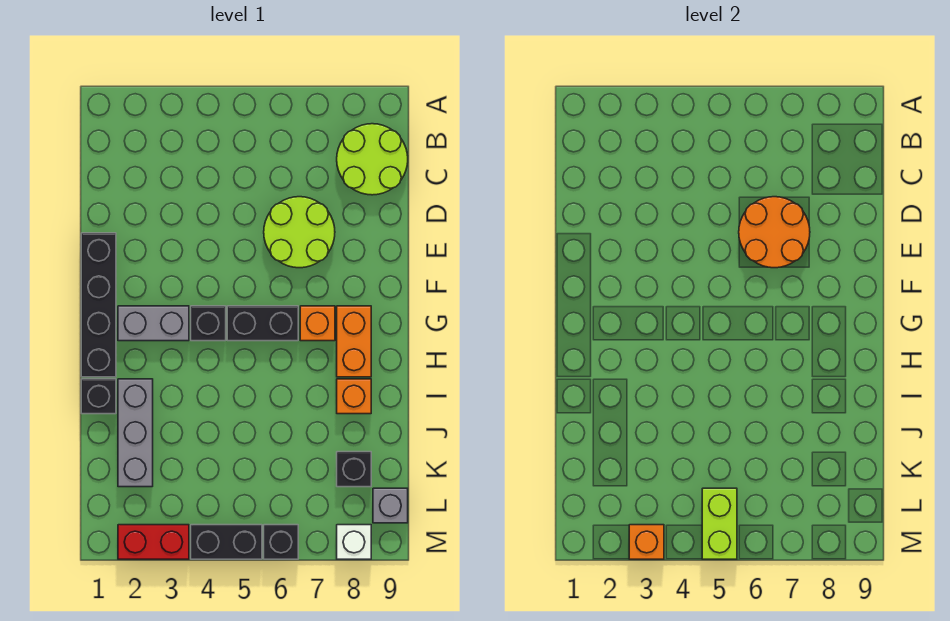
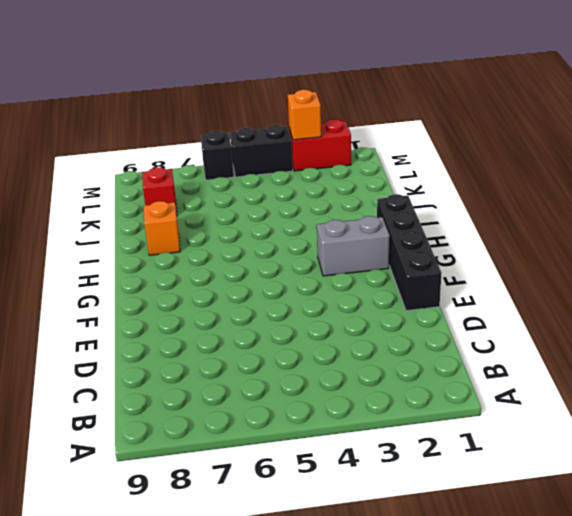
red 1x1 brick [142,168,177,215] -> black 1x1 brick [337,452,371,487]
none -> lime 2x2 round brick [337,124,408,195]
none -> lime 2x2 round brick [264,197,335,268]
none -> black 1x1 brick [191,306,226,341]

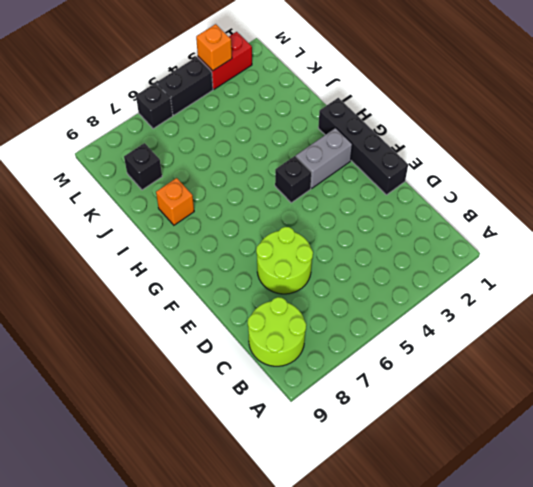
none -> black 1x2 brick [227,306,298,341]
none -> orange 1x1 brick [300,306,335,341]
none -> orange 1x2 brick [337,306,371,377]

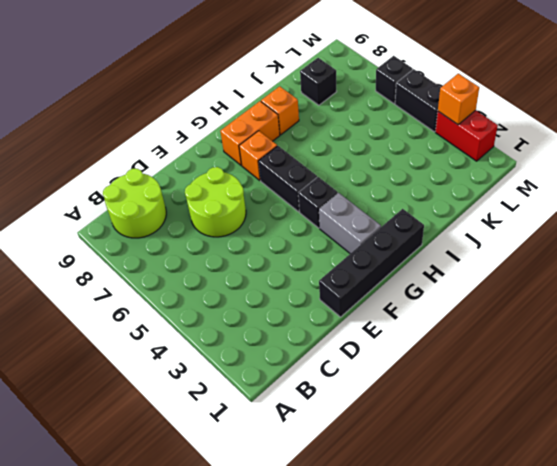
none -> black 1x1 brick [81,379,116,414]
none -> grey 1x3 brick [118,379,153,487]
none -> grey 1x1 brick [373,488,408,523]

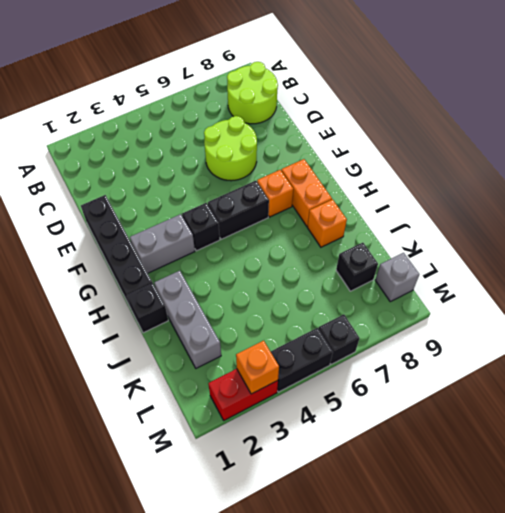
none -> white 1x1 brick [337,525,371,559]
none -> orange 2x2 round brick [739,197,810,268]
none -> lime 1x2 brick [702,488,737,559]

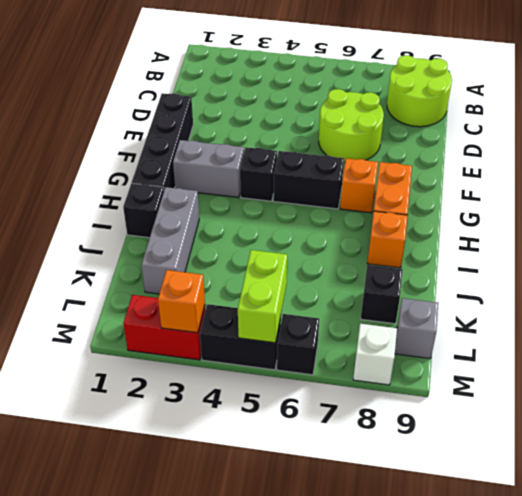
none -> orange 2x2 round brick [739,197,810,268]

